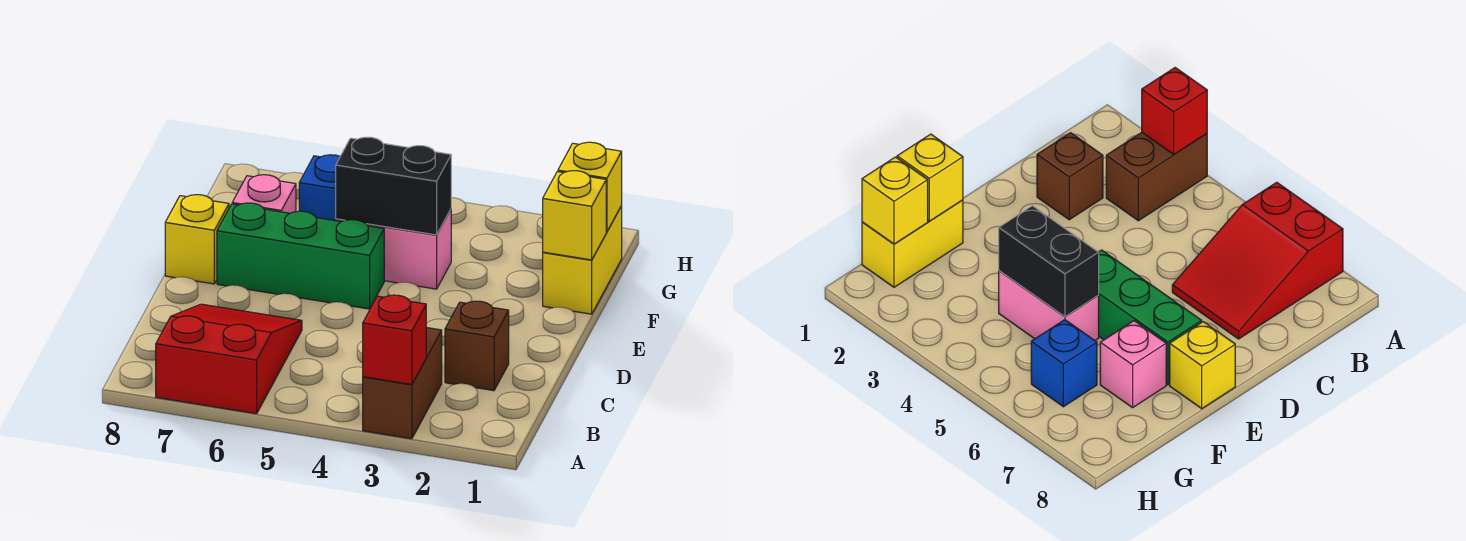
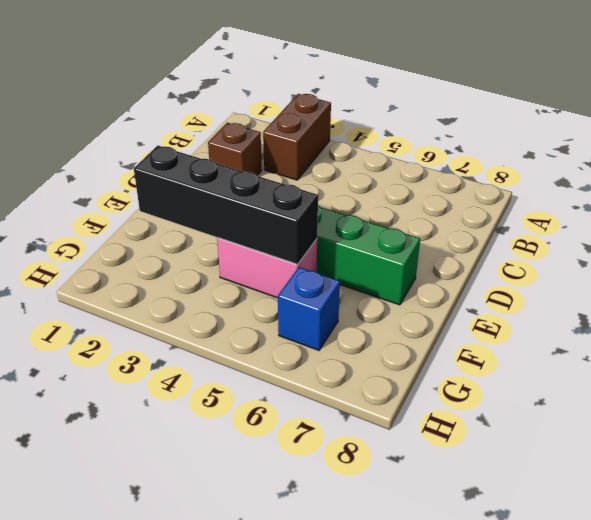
black 1x4 brick [134,146,318,264] -> black 1x2 brick [336,137,451,235]
none -> red 2x3 slope [156,304,302,414]
none -> yellow 1x1 brick [165,195,229,284]
none -> yellow 1x2 brick [543,206,622,314]

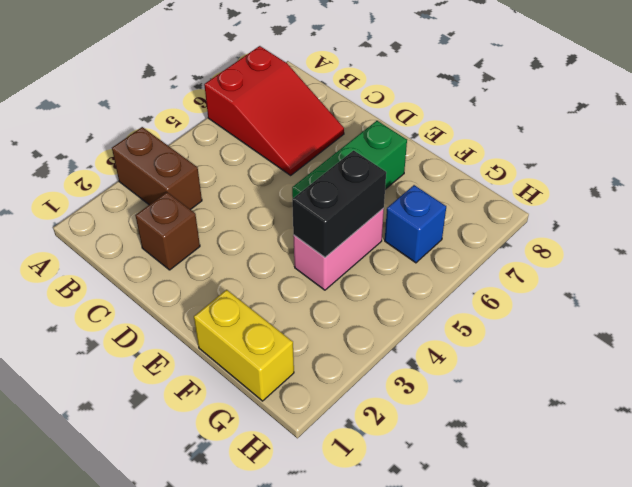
none -> yellow 1x1 brick [165,195,229,284]
none -> pink 1x1 brick [232,175,296,213]
none -> red 1x1 brick [363,295,426,385]

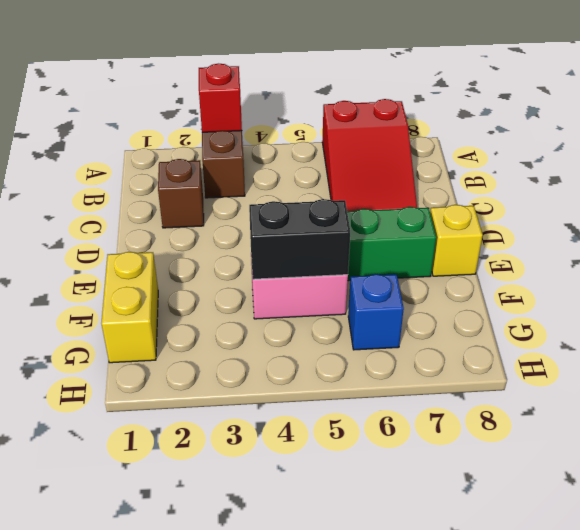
none -> pink 1x1 brick [232,175,296,213]
none -> yellow 1x1 brick [543,171,606,260]
none -> yellow 1x1 brick [558,142,622,232]

